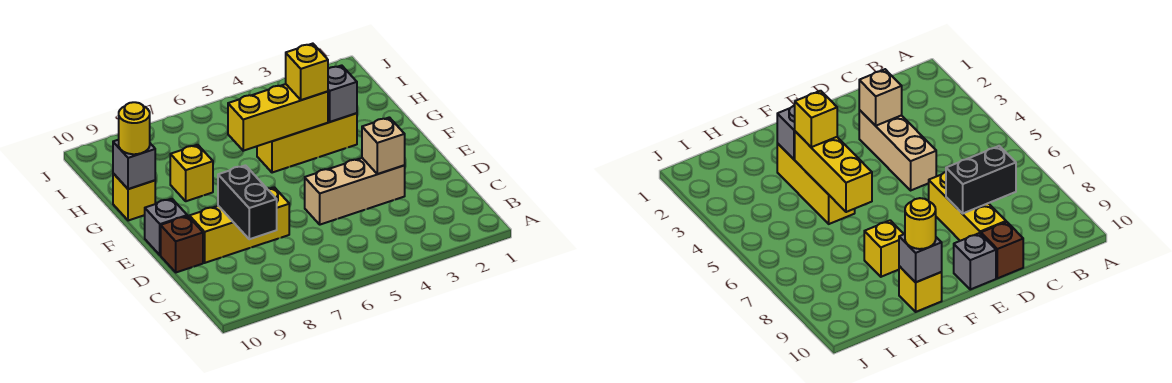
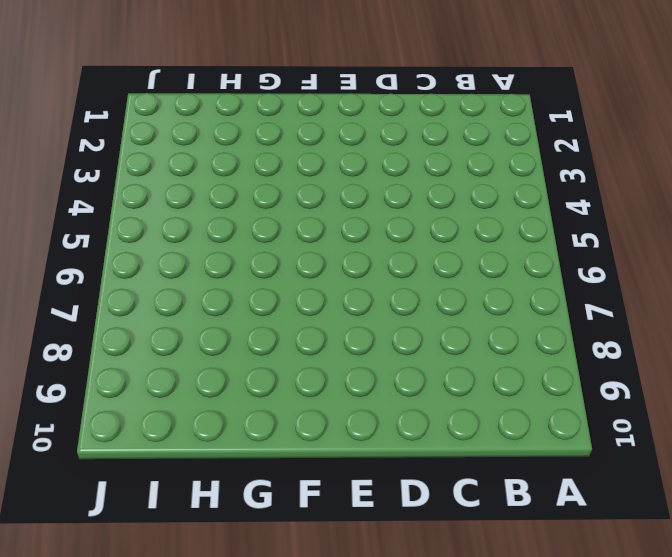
none -> tan 1x3 brick [305,158,405,225]
none -> yellow 1x3 brick [189,187,289,263]
none -> brown 1x1 brick [161,216,203,272]

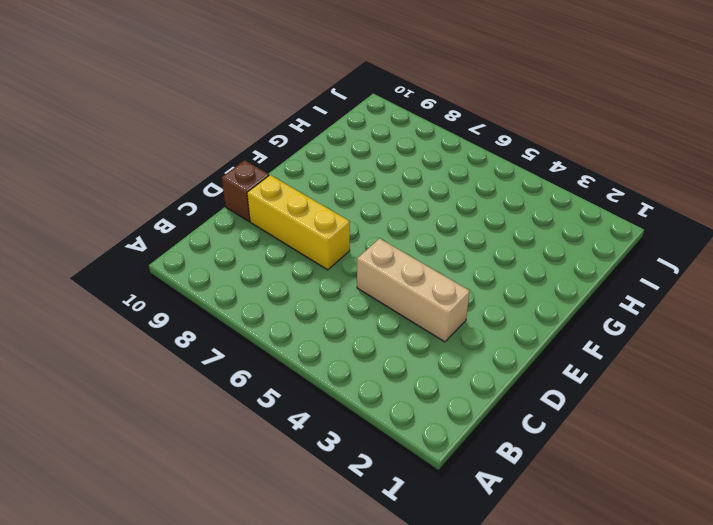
none -> grey 1x1 brick [145,199,187,255]
none -> yellow 1x3 brick [257,113,357,173]
none -> yellow 1x1 brick [170,145,213,201]

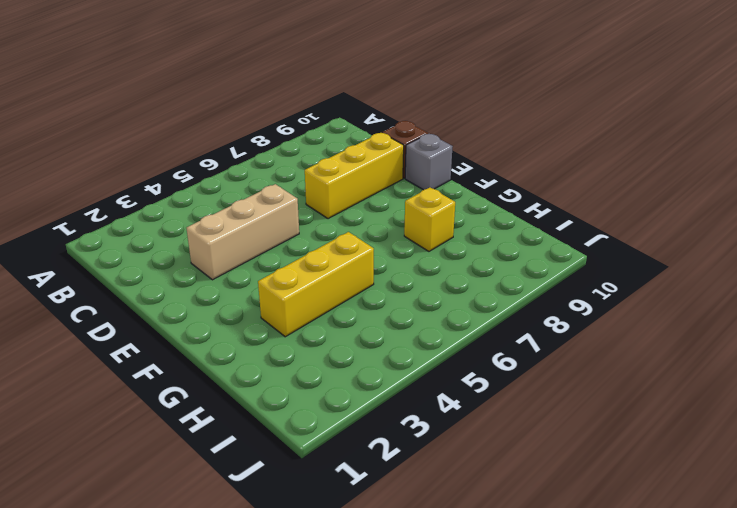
none -> yellow 1x1 brick [113,173,155,221]
none -> black 1x2 brick [218,165,277,239]
none -> tan 1x1 brick [362,117,405,174]

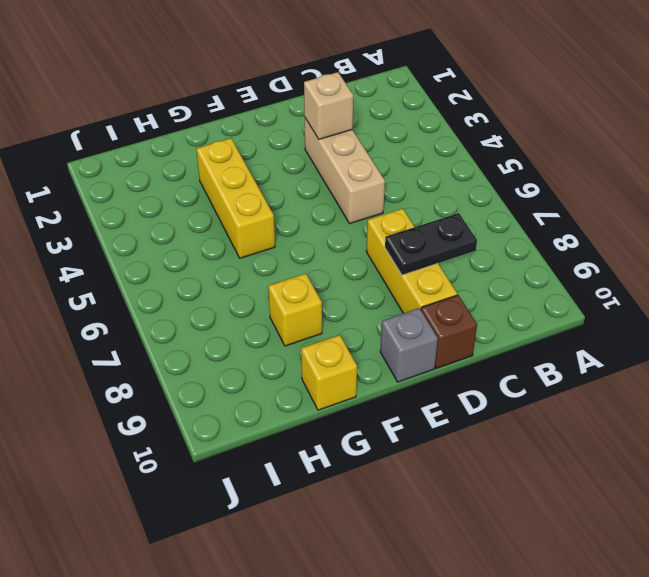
black 1x2 plate [385,213,477,275] -> black 1x2 brick [218,165,277,239]
none -> grey 1x1 brick [328,65,357,122]
none -> yellow 1x3 brick [228,84,328,151]
none -> grey 1x1 brick [113,140,155,189]

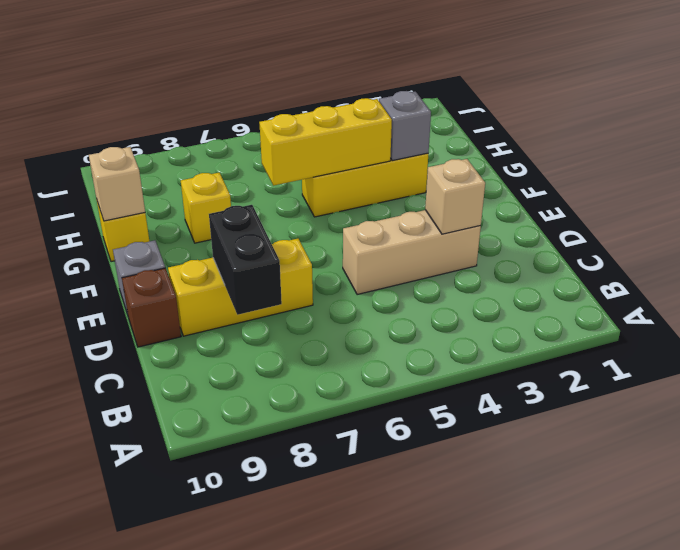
tan 1x1 brick [89,147,145,221] -> grey 1x1 brick [113,140,155,189]
none -> yellow 1x1 brick [286,44,328,100]
none -> yellow 1x1 round brick [119,102,150,154]

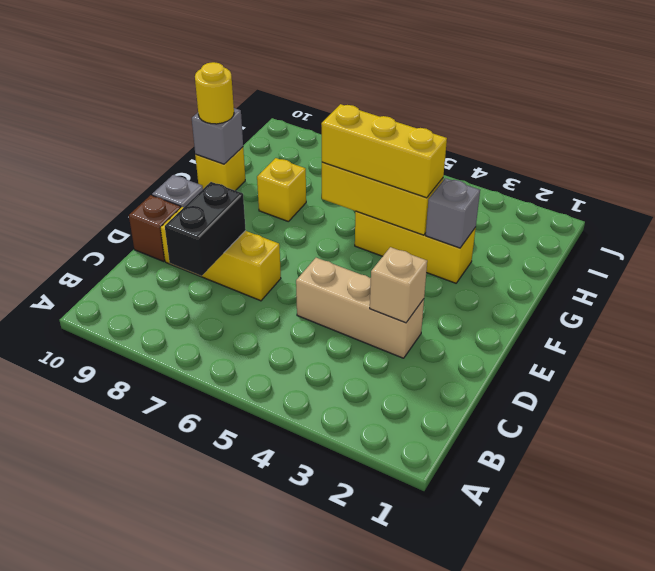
yellow 1x3 brick [321,104,447,198] -> yellow 1x1 brick [286,44,328,100]

